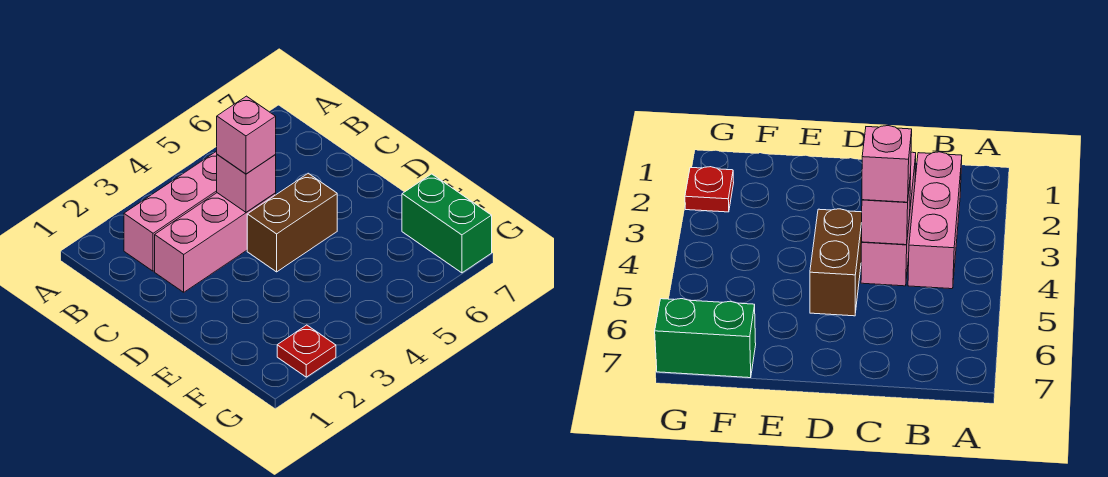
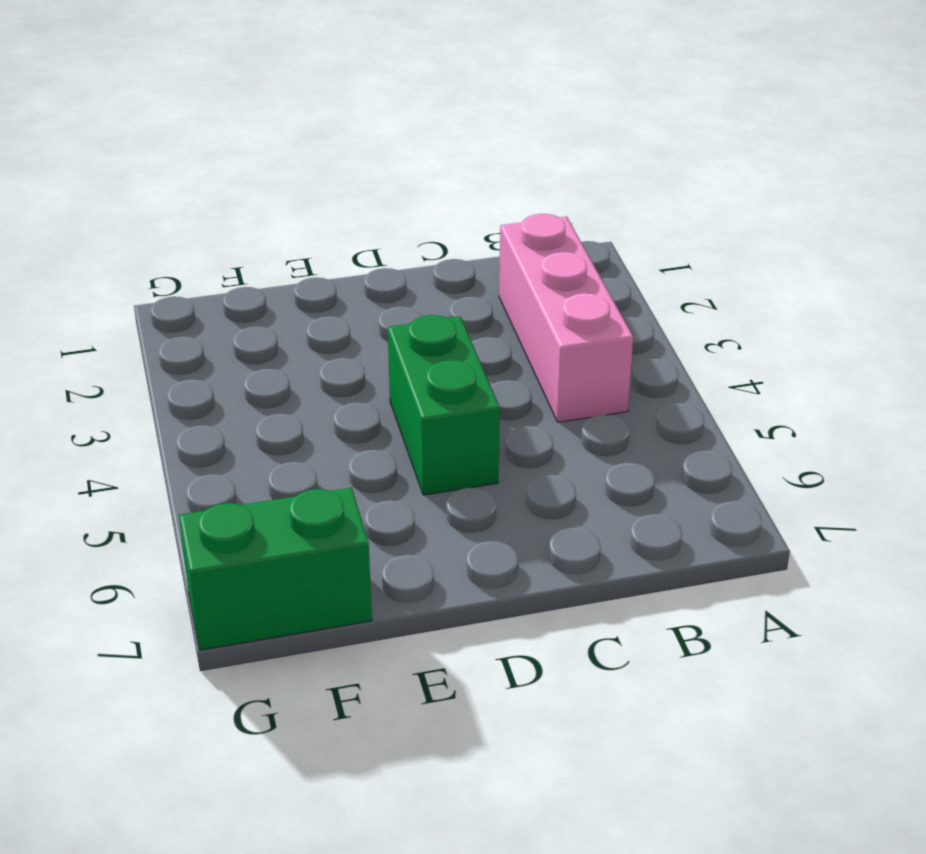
green 1x2 brick [388,315,500,495] -> brown 1x2 brick [247,173,337,272]
none -> pink 1x3 brick [155,193,276,292]
none -> red 1x1 plate [277,325,336,377]

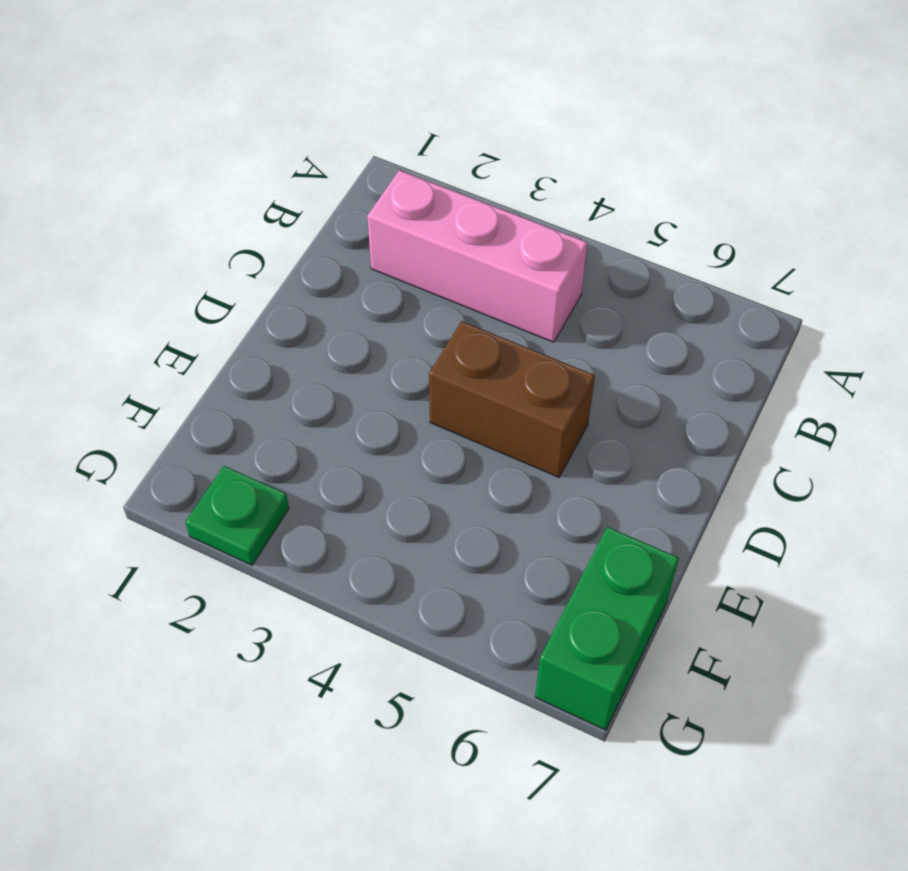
green 1x1 plate [185,466,289,565] -> red 1x1 plate [277,325,336,377]
none -> pink 1x3 brick [155,193,276,292]
none -> pink 1x1 brick [217,154,276,212]

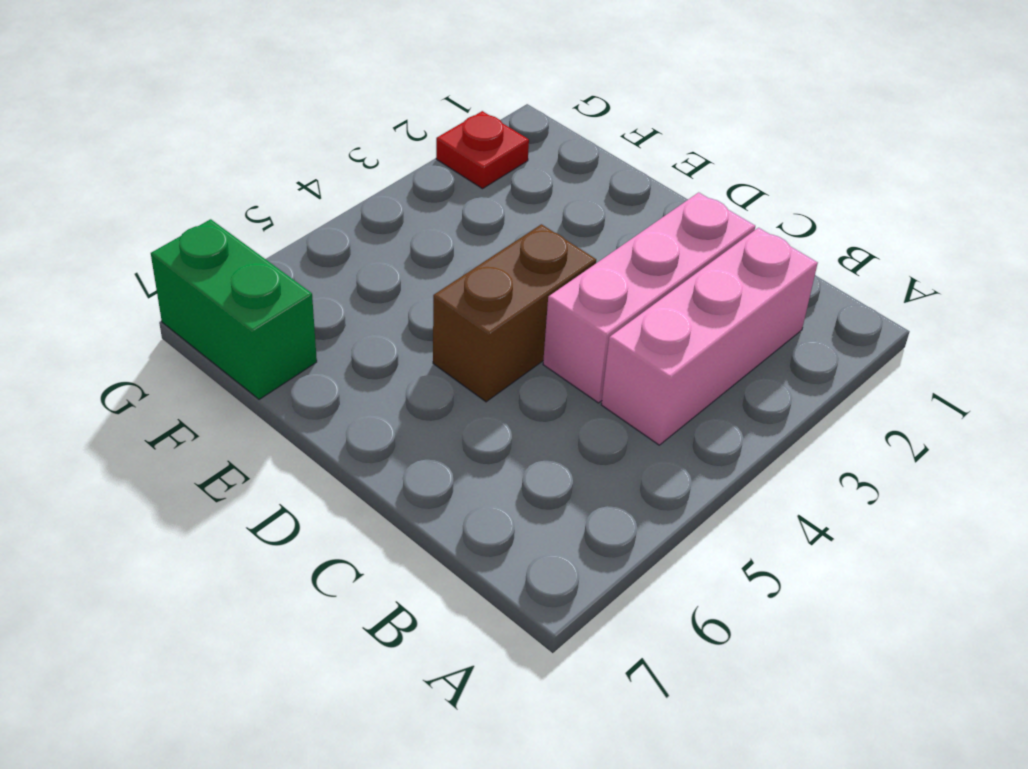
none -> pink 1x1 brick [217,154,276,212]
none -> pink 1x1 brick [217,96,276,174]

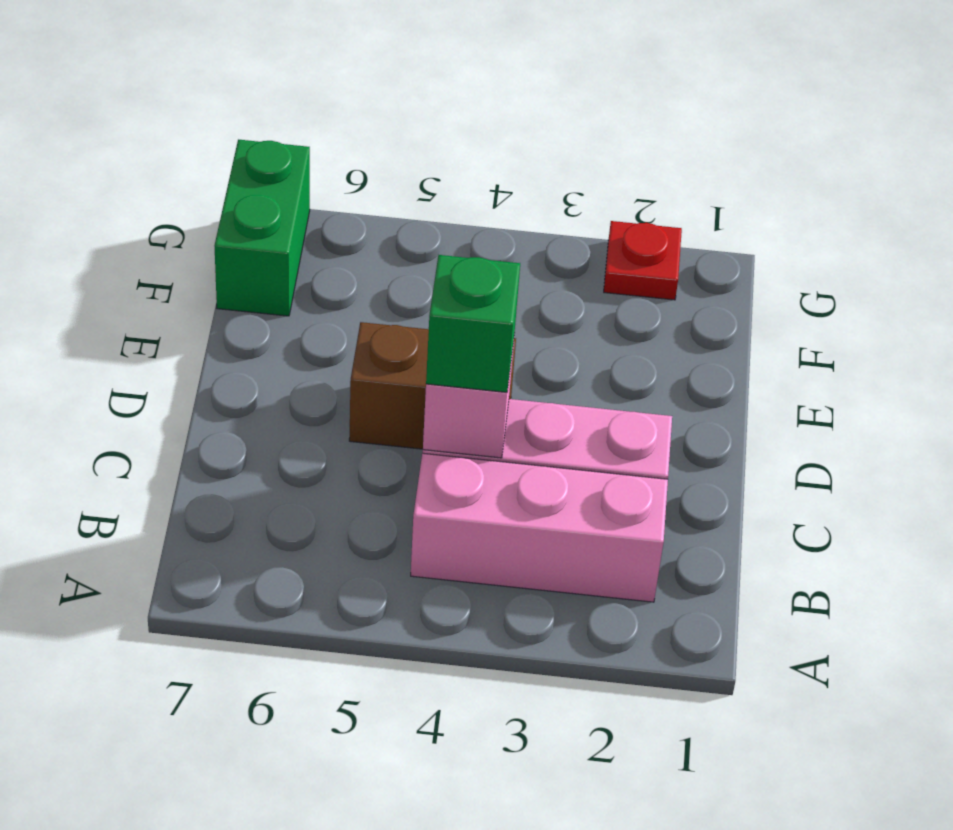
green 1x1 brick [426,255,520,392] -> pink 1x1 brick [217,96,276,174]

